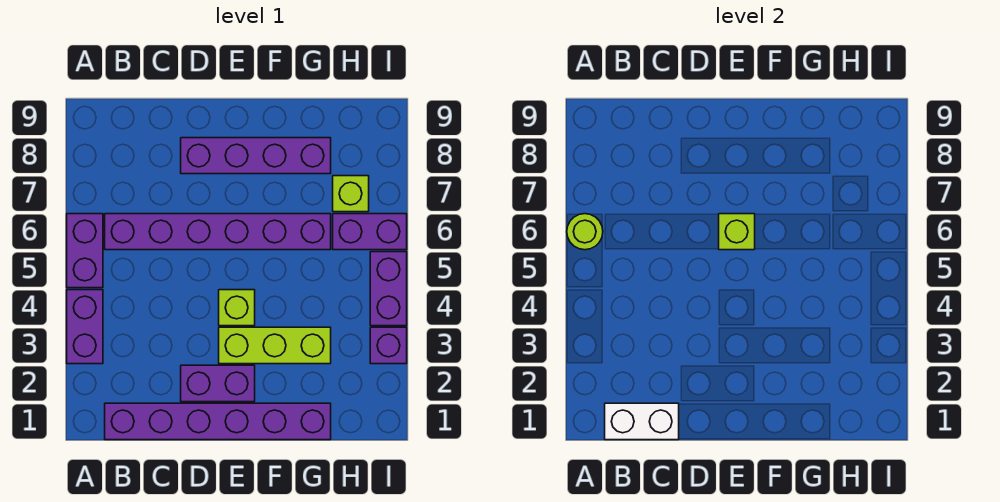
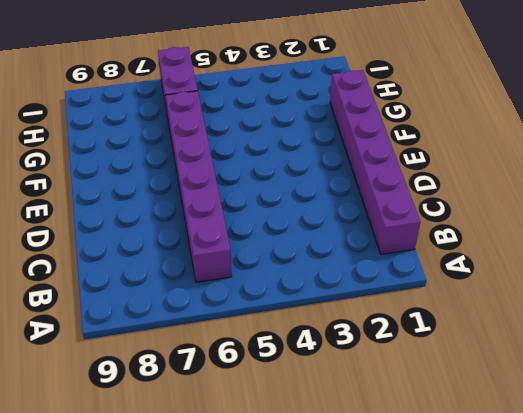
none -> purple 1x2 brick [67,290,103,364]
none -> purple 1x2 brick [67,214,103,288]
none -> purple 1x2 brick [181,365,255,402]

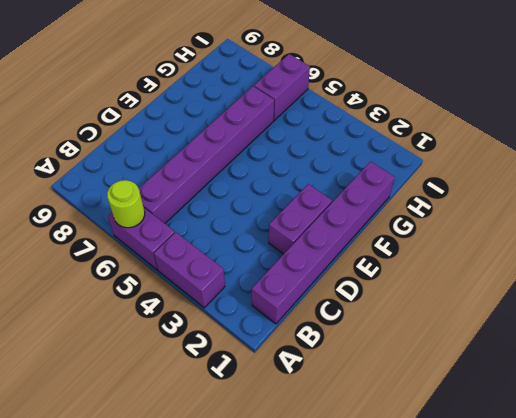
none -> purple 1x4 brick [181,138,331,174]
none -> lime 1x3 brick [219,327,331,364]
none -> lime 1x1 brick [219,290,255,326]

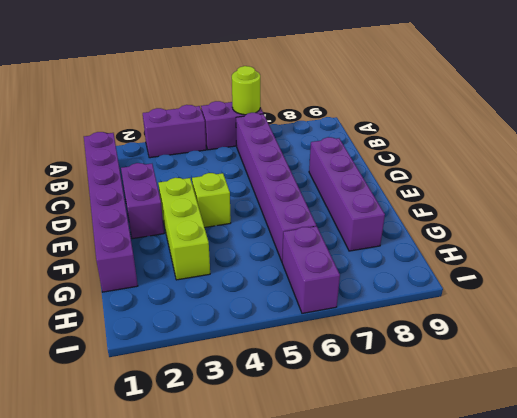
none -> lime 1x1 brick [333,176,369,212]
none -> purple 1x1 brick [370,327,407,364]
none -> purple 1x2 brick [370,252,407,326]

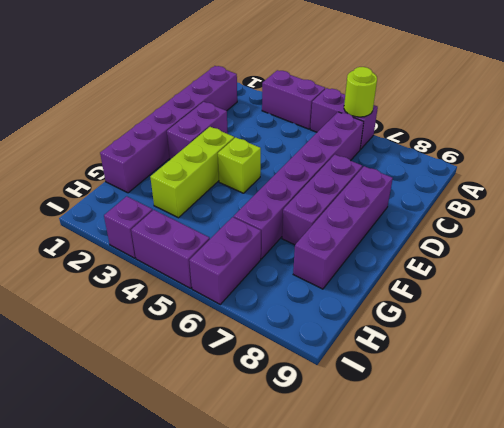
purple 1x3 brick [282,155,362,245] -> none
none -> lime 1x1 brick [333,176,369,212]
none -> white 1x2 brick [605,403,679,440]
none -> lime 1x1 brick [719,214,755,250]

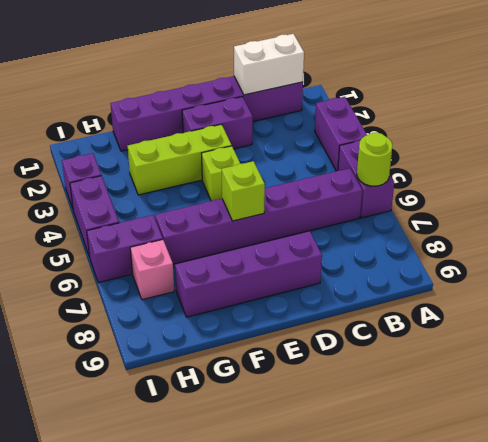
pink 1x1 brick [130,240,174,300] -> lime 1x1 brick [333,176,369,212]

